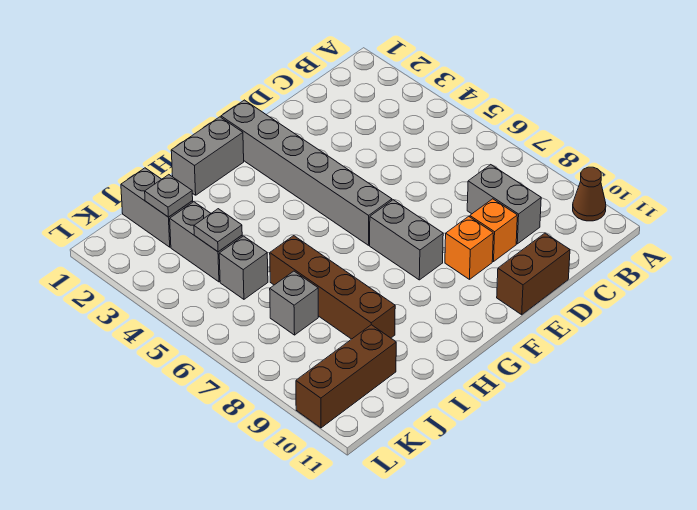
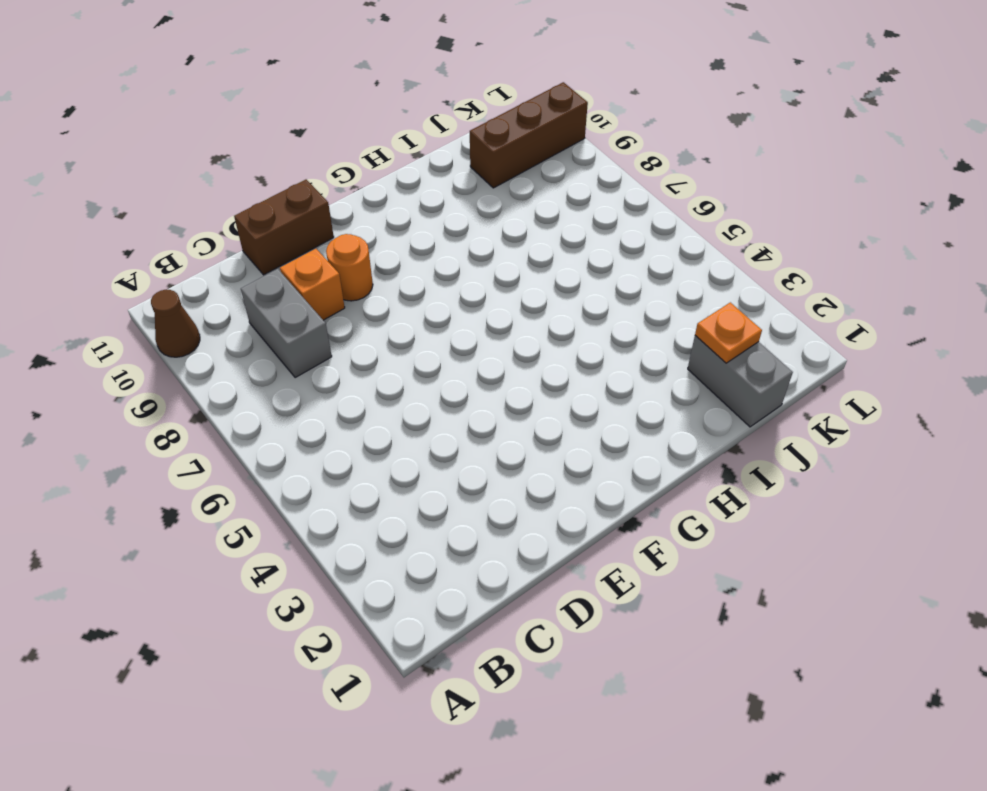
orange 1x1 round brick [326,234,373,301] -> orange 1x1 brick [445,216,493,279]
orange 1x1 plate [695,302,762,363] -> grey 1x1 plate [145,175,193,217]
none -> grey 1x6 brick [221,100,392,245]
none -> grey 1x2 brick [370,200,443,280]
none -> grey 1x2 brick [171,117,244,195]

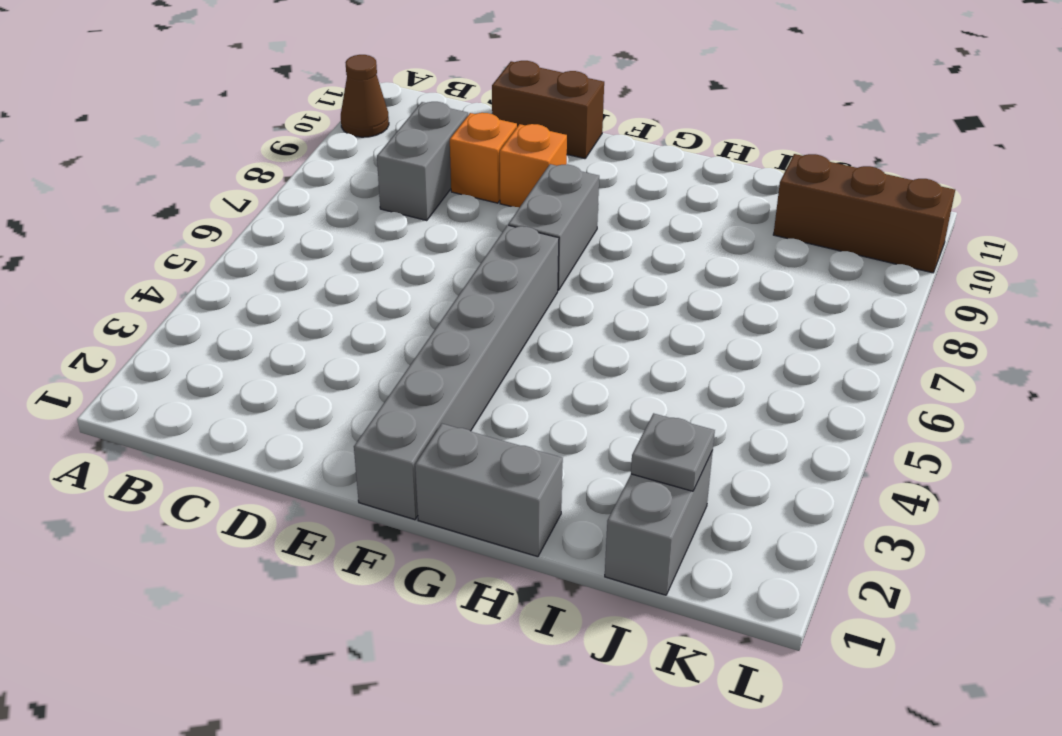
none -> brown 1x4 brick [270,236,395,339]
none -> grey 1x2 brick [170,202,242,282]
none -> grey 1x1 brick [219,236,268,299]

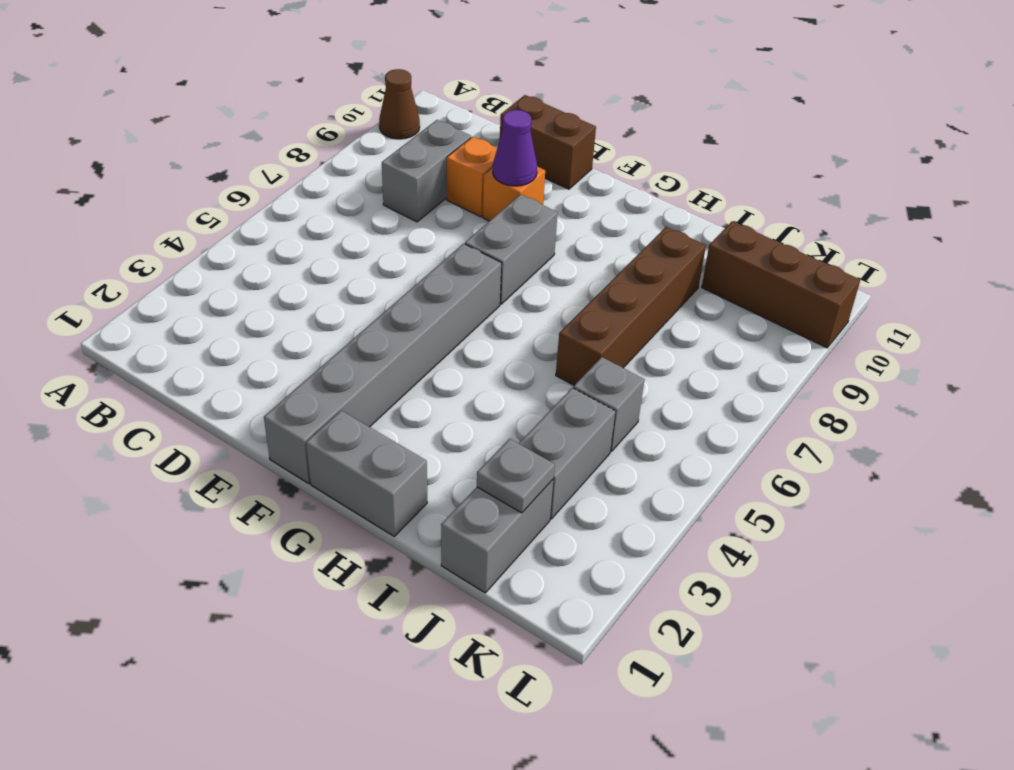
purple 1x1 cone [493,110,537,186] -> none
none -> grey 1x1 brick [270,271,318,335]
none -> grey 1x1 plate [194,209,242,252]

